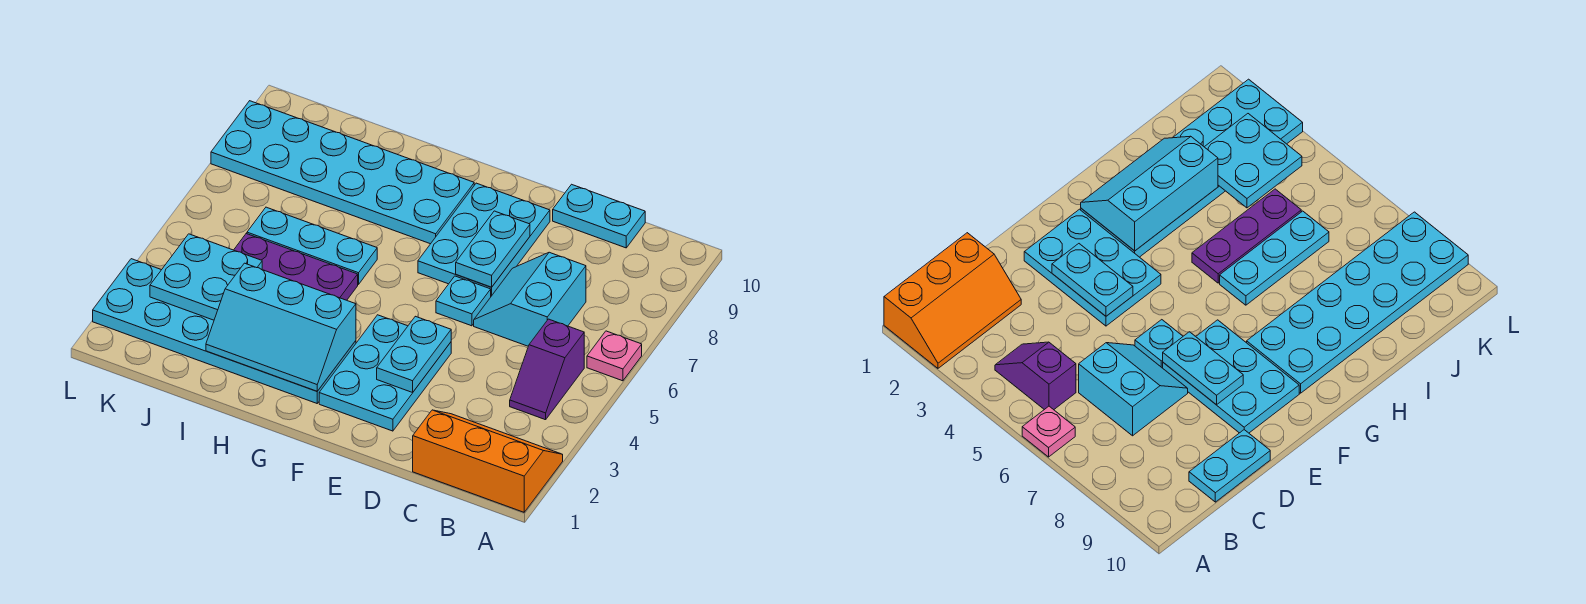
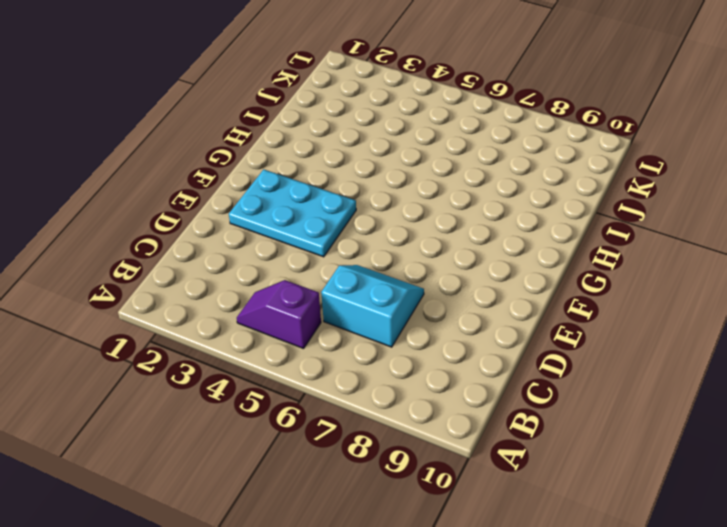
none -> orange 2x3 slope [413,410,563,512]
none -> pink 1x1 plate [587,331,642,381]
none -> cyan 1x2 plate [553,184,645,248]

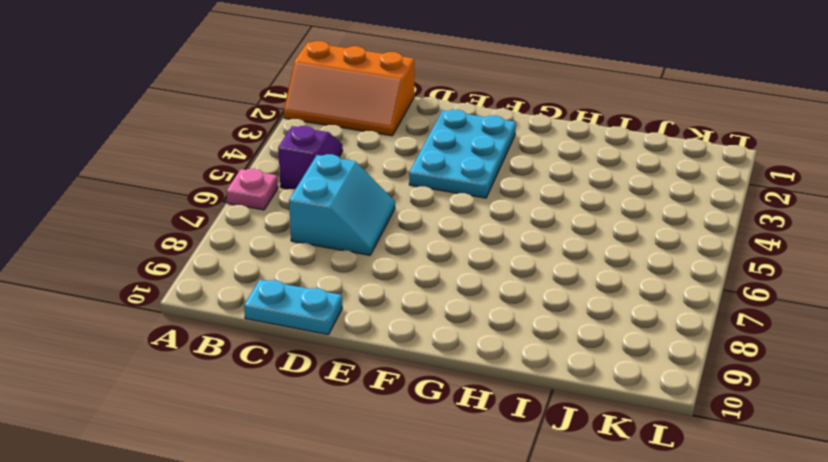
none -> cyan 1x1 plate [436,276,491,326]
none -> cyan 2x3 plate [418,183,550,296]
none -> cyan 2x6 plate [93,259,356,403]

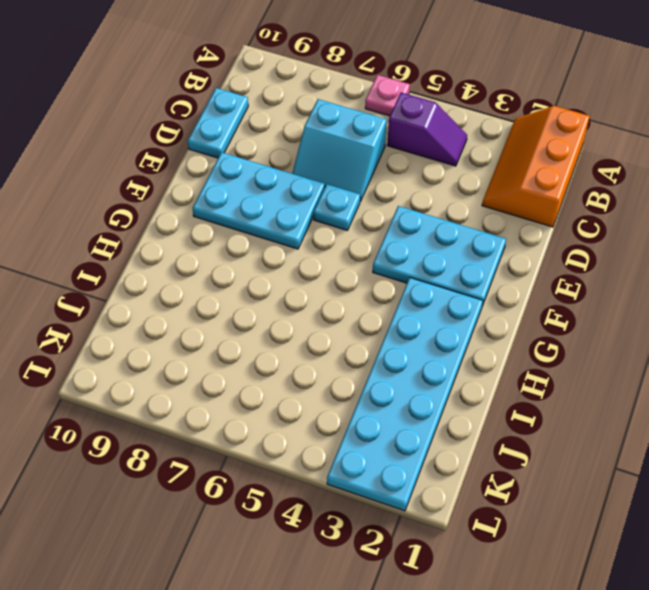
none -> cyan 2x6 plate [211,101,474,244]
none -> purple 1x3 plate [234,234,358,300]
none -> cyan 1x3 plate [247,207,377,285]

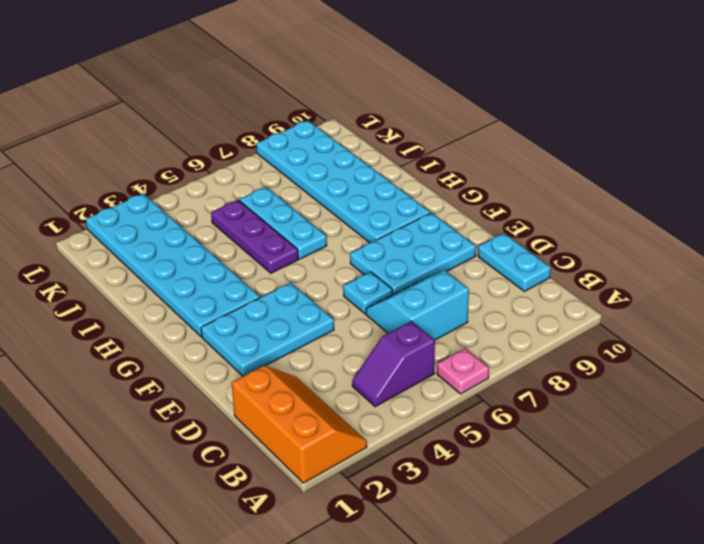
none -> cyan 1x2 plate [377,316,451,392]
none -> cyan 1x2 plate [456,211,530,287]
none -> cyan 2x3 slope [206,263,356,391]

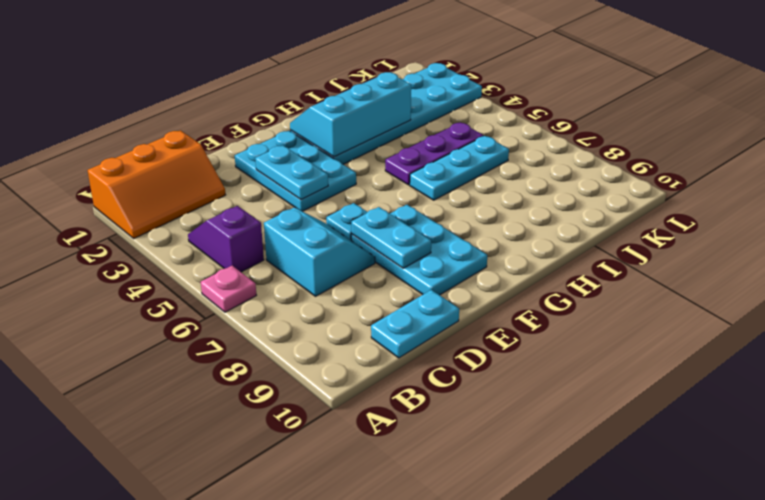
none -> cyan 2x6 plate [211,101,474,244]
none -> cyan 2x2 plate [150,234,262,320]

